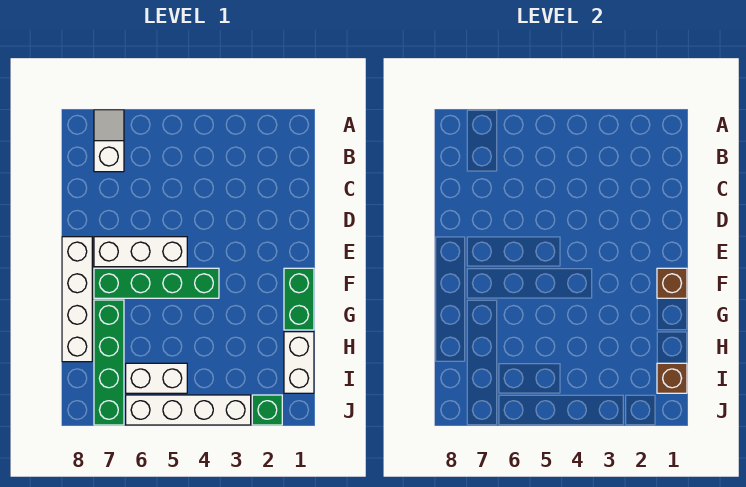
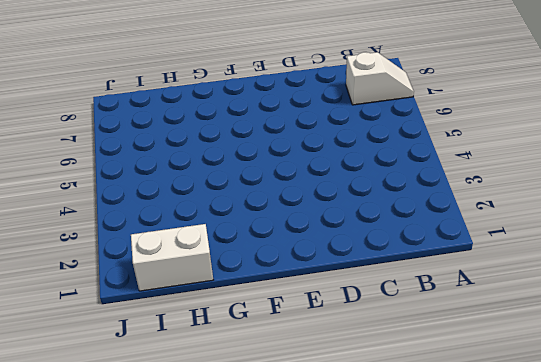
none -> white 1x3 brick [94,237,187,267]
none -> white 1x4 brick [62,237,92,362]
none -> green 1x2 brick [284,268,314,330]

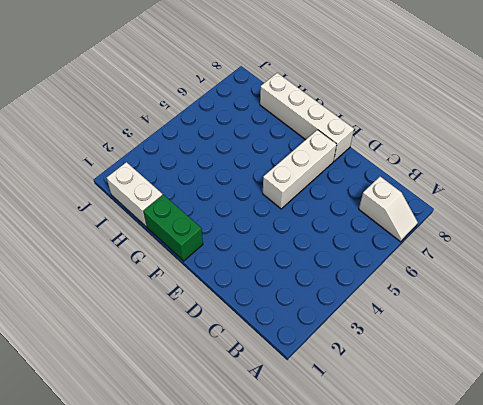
none -> green 1x4 brick [94,268,219,298]
none -> green 1x4 brick [94,300,124,425]
none -> white 1x2 brick [126,363,187,393]

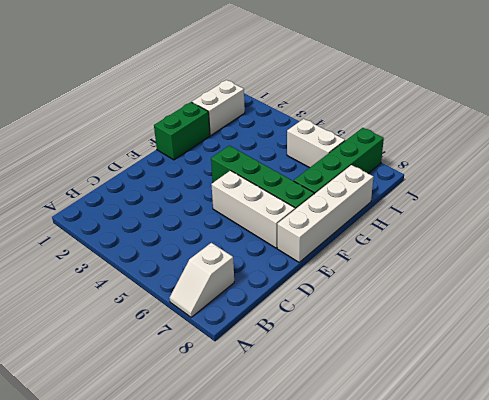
none -> green 1x1 brick [252,395,282,425]
none -> white 1x4 brick [126,395,251,425]
none -> brown 1x1 brick [657,268,687,298]

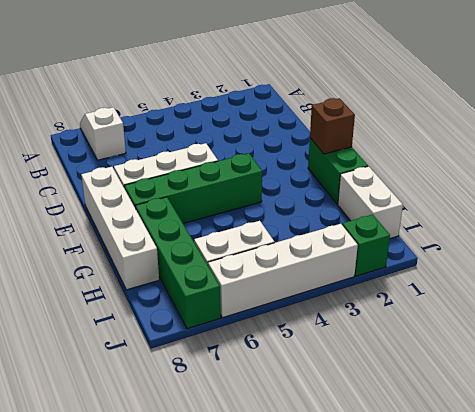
none -> brown 1x1 brick [657,363,687,393]

